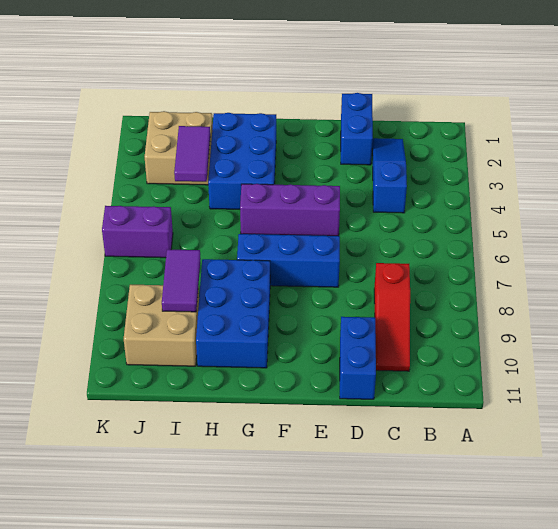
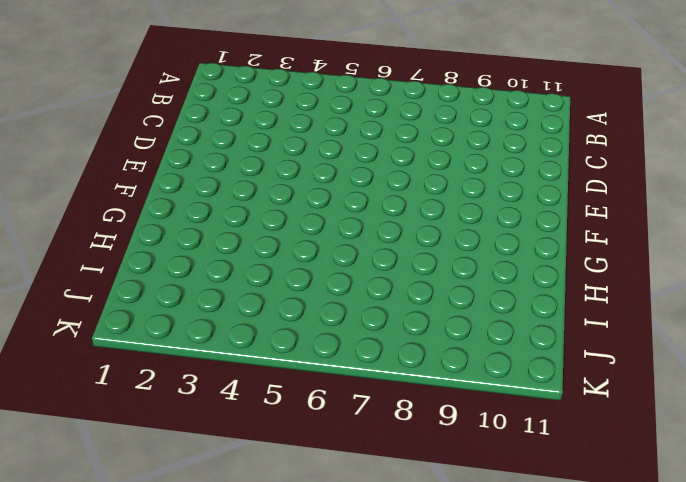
none -> blue 1x3 slope [372,138,407,213]
none -> red 1x3 slope [374,263,410,371]
none -> blue 1x2 brick [341,93,373,165]

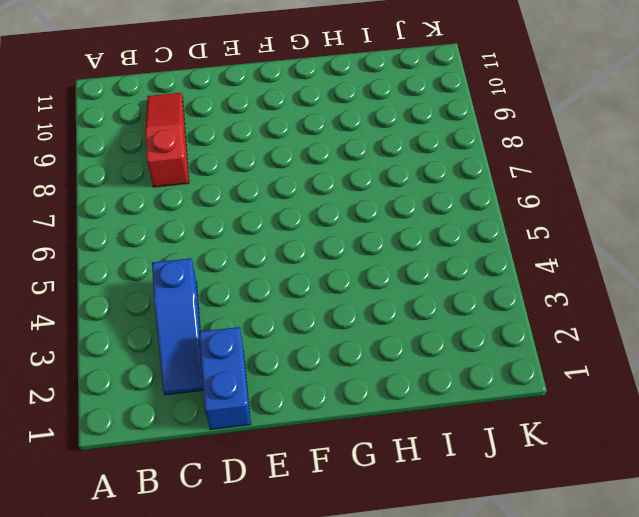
none -> blue 1x2 brick [340,317,376,399]
none -> purple 1x3 brick [240,184,340,236]
none -> blue 1x3 brick [237,234,340,287]

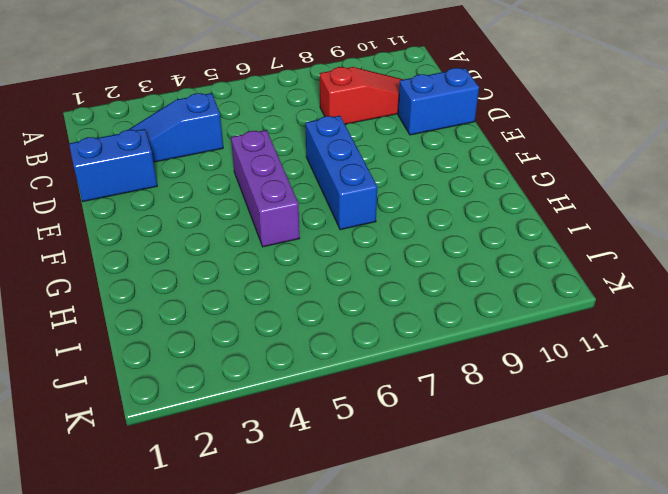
none -> blue 2x3 brick [208,113,276,209]
none -> blue 2x3 brick [196,259,270,368]
none -> tan 2x2 brick [145,111,213,185]

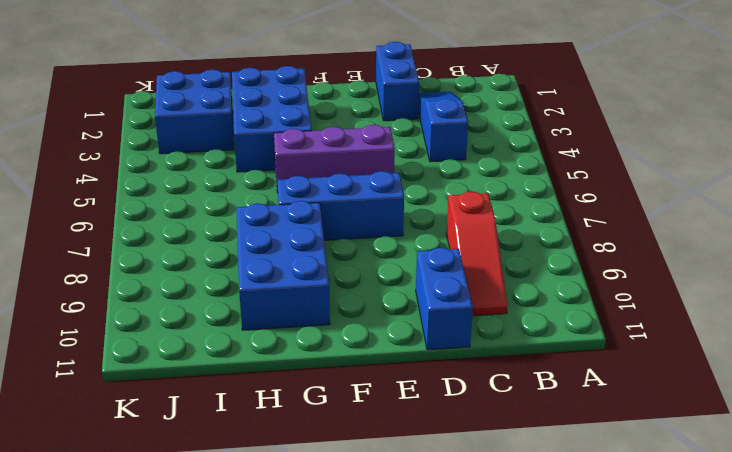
blue 2x2 brick [155,70,234,154] -> tan 2x2 brick [145,111,213,185]
none -> tan 2x2 brick [124,285,199,366]
none -> purple 1x2 brick [102,206,173,258]
none -> purple 1x2 tile [174,126,210,182]

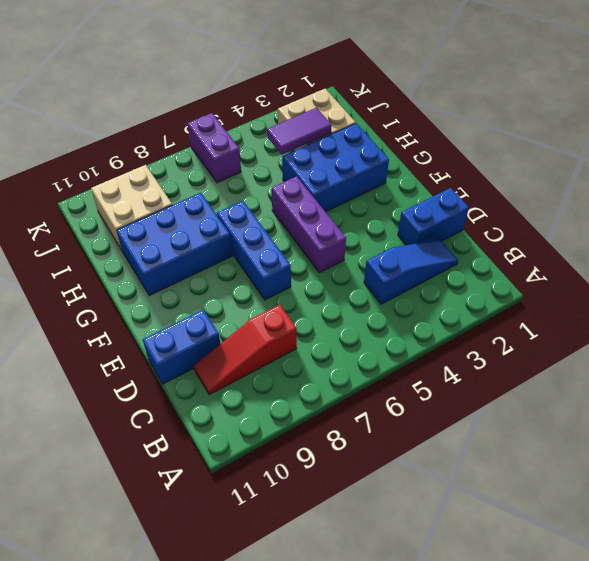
none -> purple 1x2 tile [162,249,201,312]

